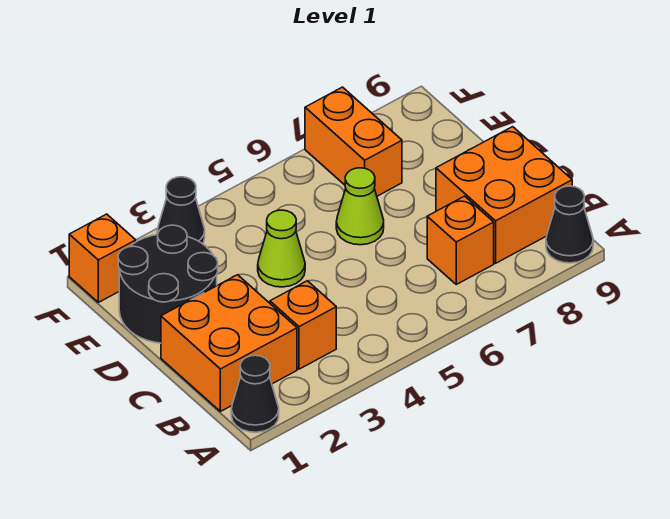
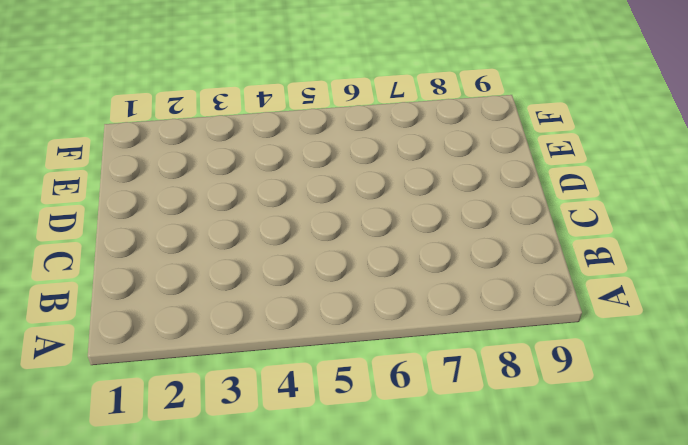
none -> black 1x1 cone [231,355,279,432]
none -> black 1x1 cone [546,186,593,263]
none -> orange 2x2 brick [161,275,297,412]

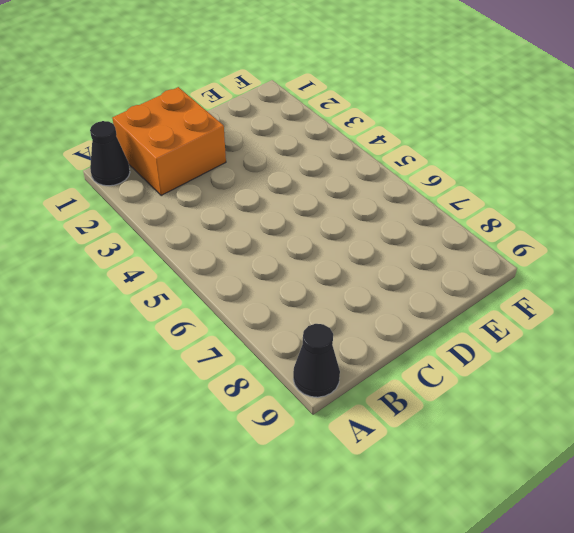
none -> orange 1x1 brick [270,281,336,369]
none -> orange 1x1 brick [427,196,494,284]
none -> orange 2x2 brick [436,127,572,263]

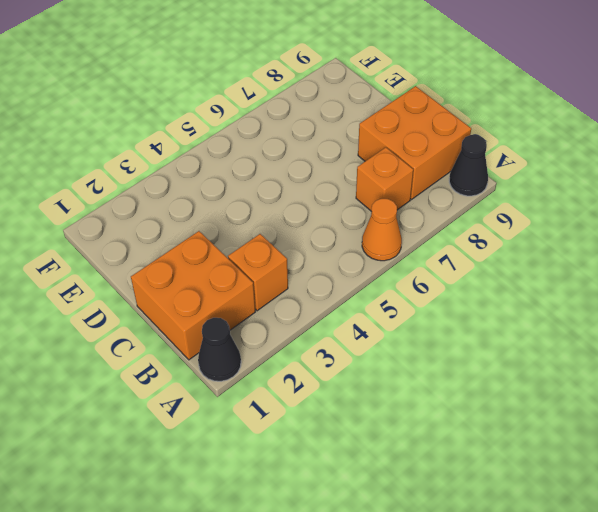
orange 1x1 cone [362,199,402,261] -> none
none -> black 2x2 round brick [118,225,218,343]
none -> lime 1x1 cone [258,210,305,287]
none -> lime 1x1 cone [336,168,384,245]

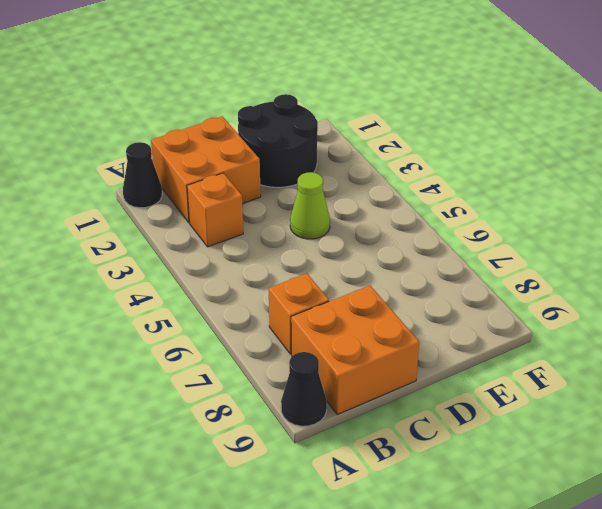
none -> lime 1x1 cone [336,168,384,245]
none -> orange 1x2 brick [305,87,402,196]
none -> orange 1x1 brick [69,214,136,302]

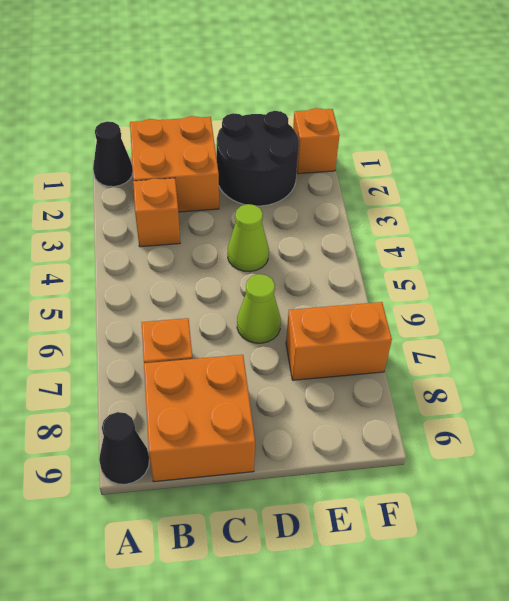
none -> black 1x1 cone [157,177,205,244]

